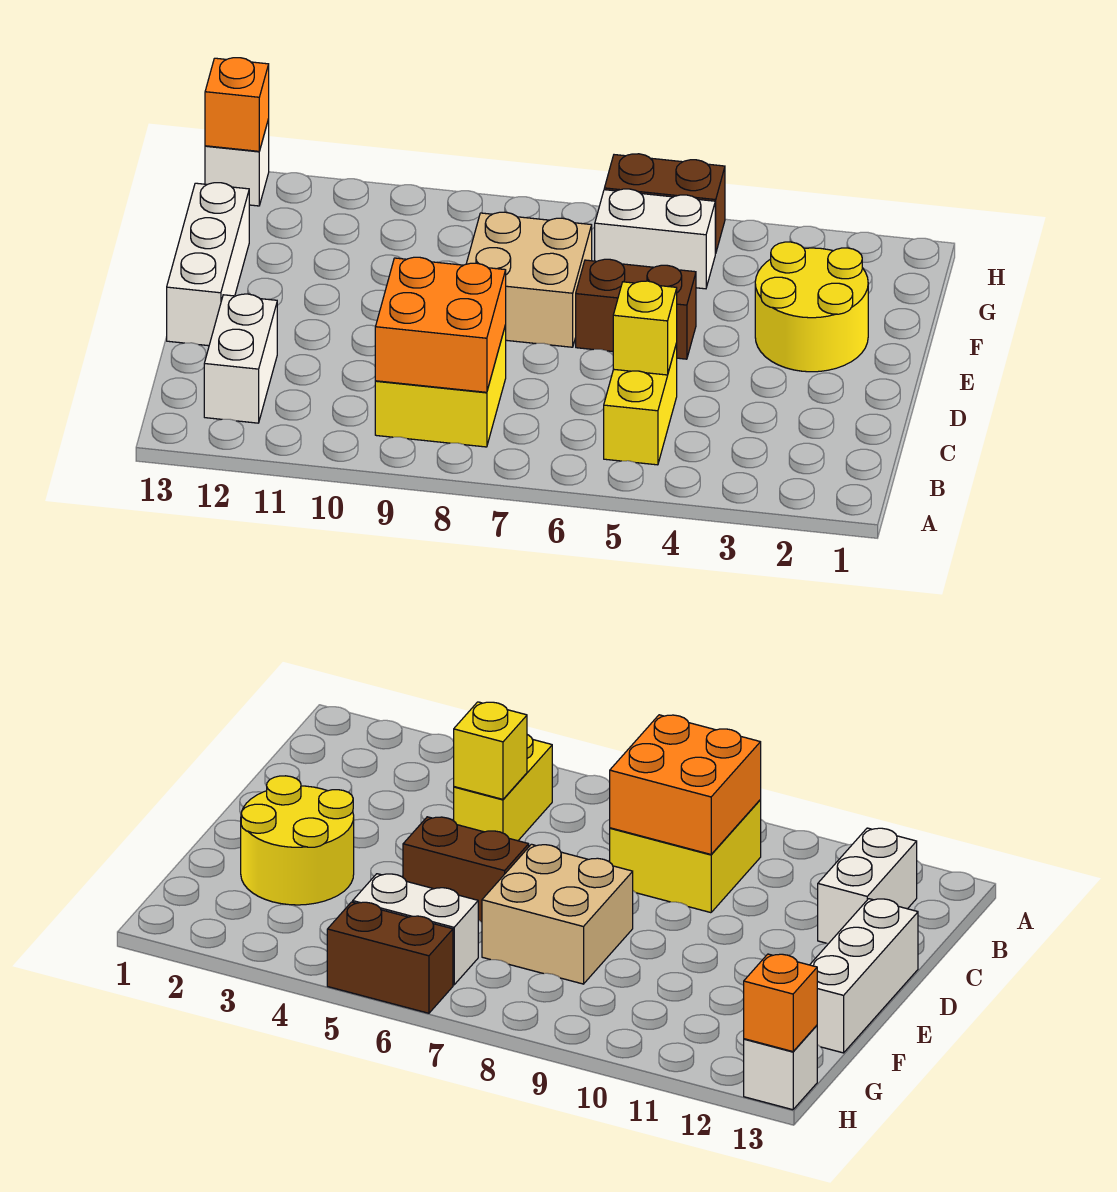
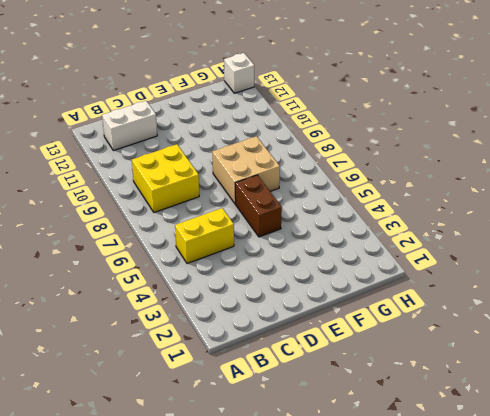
none -> white 1x3 brick [167,183,249,346]
none -> yellow 2x2 round brick [755,242,868,372]
none -> white 1x2 brick [595,189,716,289]

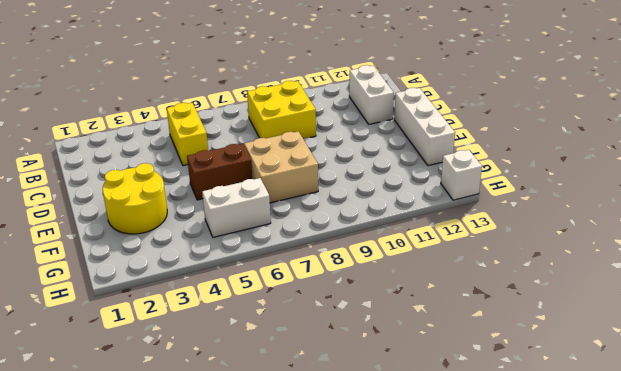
none -> brown 1x2 brick [604,154,725,253]
none -> orange 2x2 brick [375,257,506,392]
none -> yellow 1x1 brick [613,281,677,375]

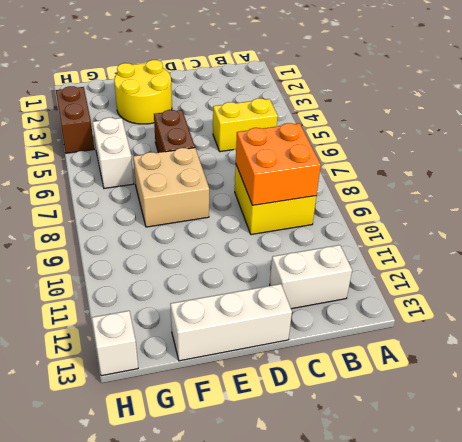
brown 1x2 brick [56,86,94,153] -> brown 1x2 brick moved to [604,154,725,253]
none -> yellow 1x1 brick [613,281,677,375]
none -> orange 1x1 brick [205,58,269,151]

